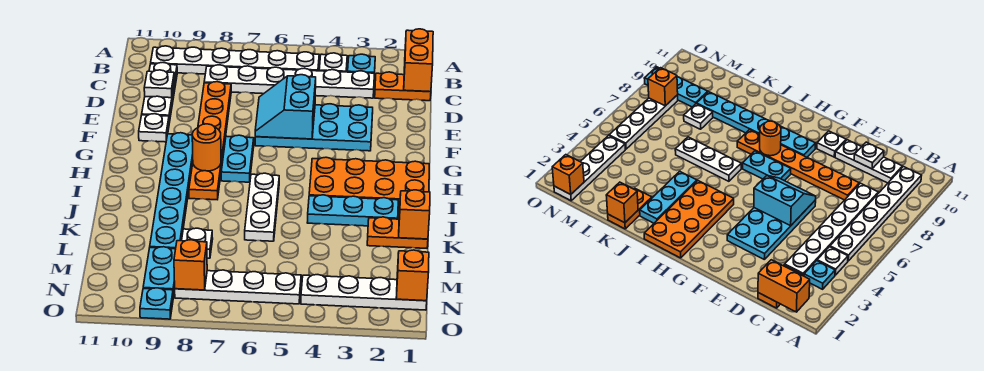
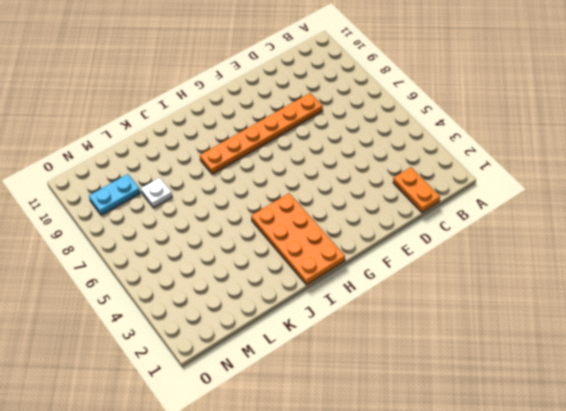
none -> cyan 1x1 plate [348,54,375,75]
none -> white 1x1 plate [319,53,347,72]
none -> white 1x6 plate [151,46,319,74]

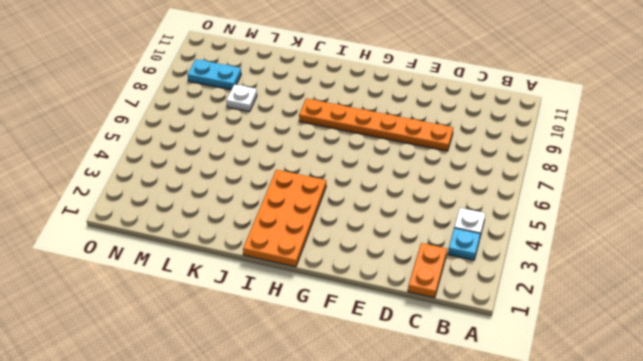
none -> white 1x6 plate [151,46,319,74]
none -> white 1x6 plate [204,65,375,98]
none -> white 1x3 plate [142,63,177,123]

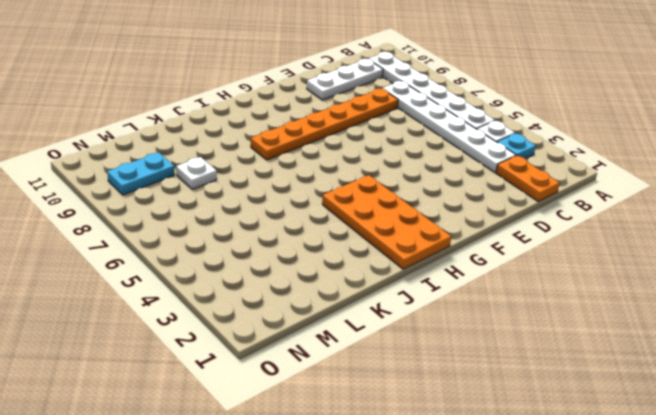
none -> cyan 2x4 plate [255,104,373,151]
none -> white 1x1 plate [139,114,169,142]
none -> cyan 1x2 plate [221,135,254,182]

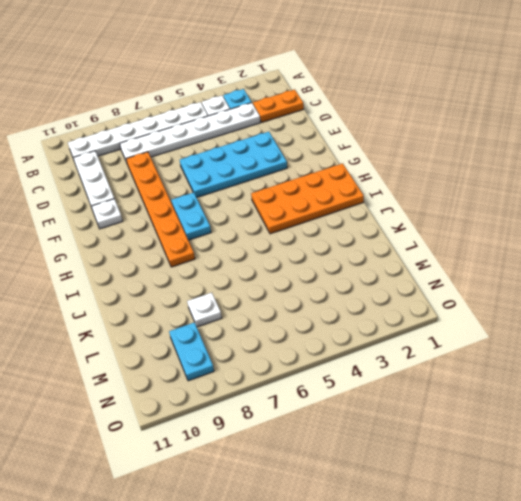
none -> cyan 1x6 plate [150,133,193,249]
none -> white 1x3 plate [245,173,279,241]
none -> cyan 1x3 plate [307,195,398,226]

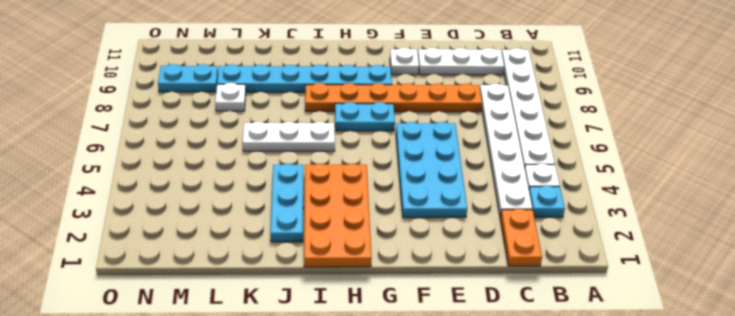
none -> orange 1x2 plate [367,217,428,248]
none -> white 1x4 plate [301,275,427,310]
none -> white 1x4 plate [175,270,301,304]

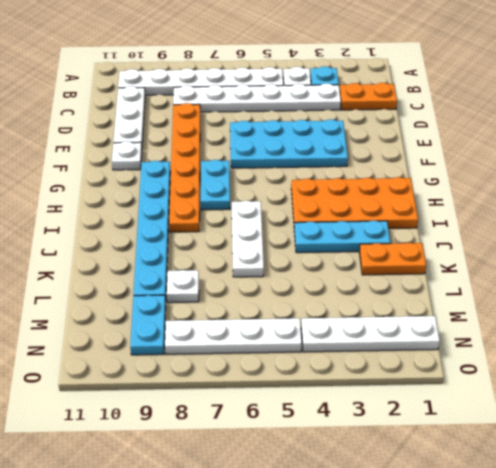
none -> cyan 1x1 plate [140,288,173,319]
none -> orange 1x2 brick [404,29,433,92]
none -> white 1x1 plate [144,70,174,98]

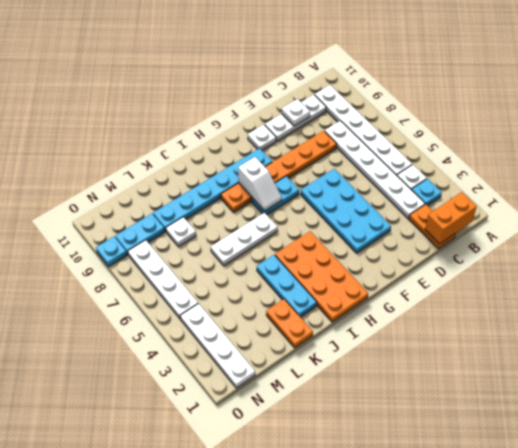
white 1x2 slope [238,157,282,211] -> orange 1x1 round brick [192,124,221,171]
none -> cyan 2x2 slope [255,75,316,139]
none -> orange 1x1 brick [399,190,430,239]
none -> orange 1x1 brick [396,250,429,301]

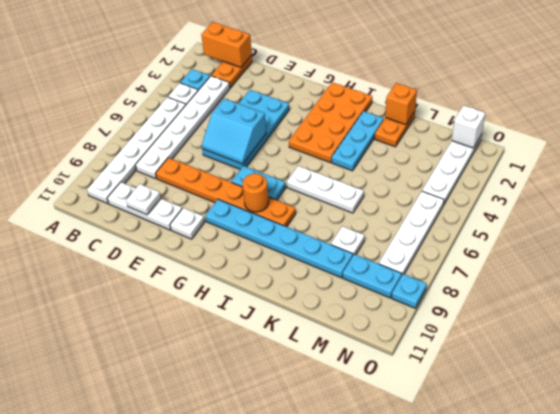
white 1x1 brick [452,105,485,148] -> orange 1x1 brick [396,250,429,301]
none -> orange 1x1 brick [174,240,207,290]

